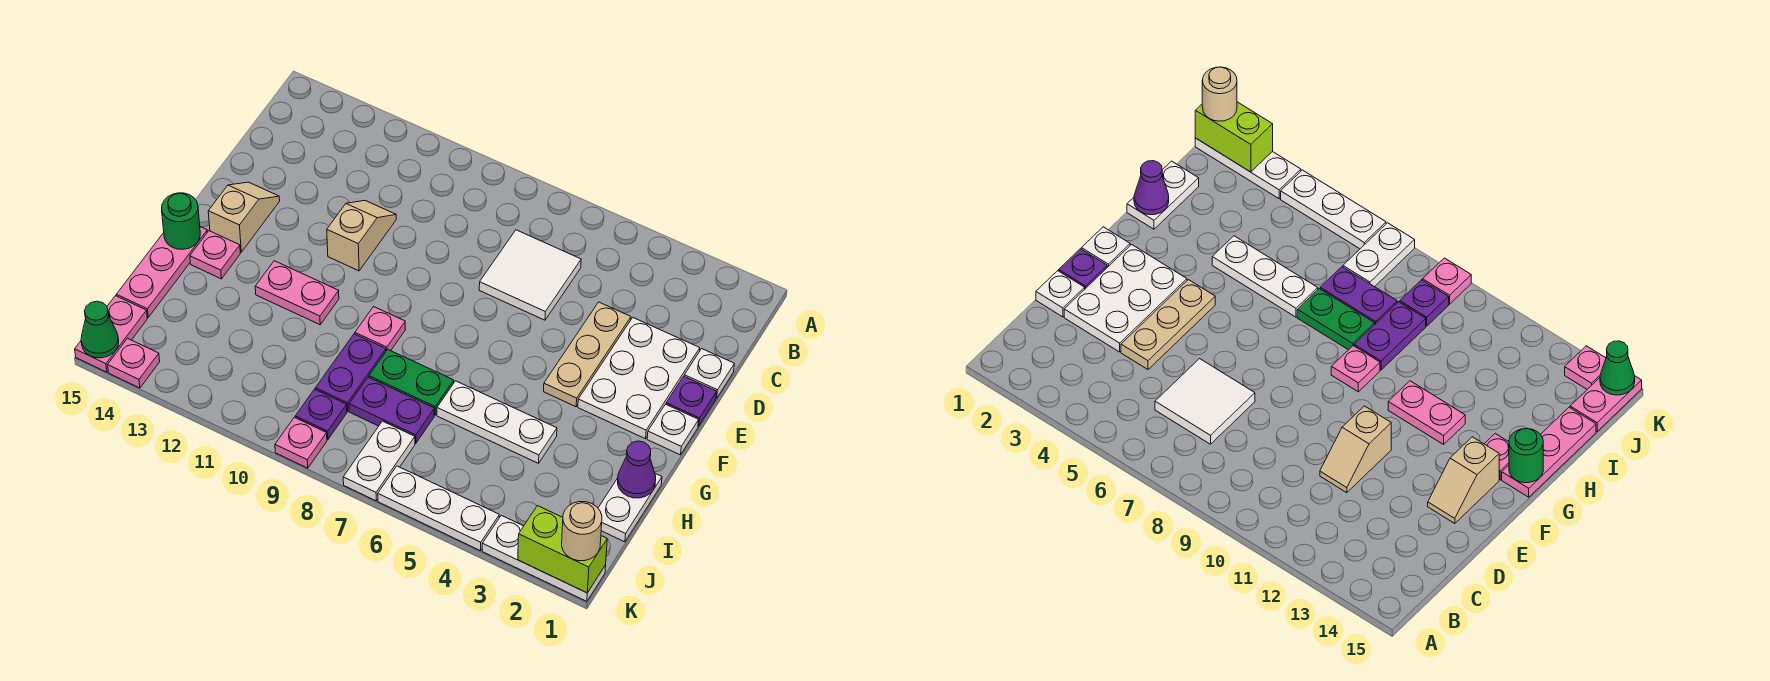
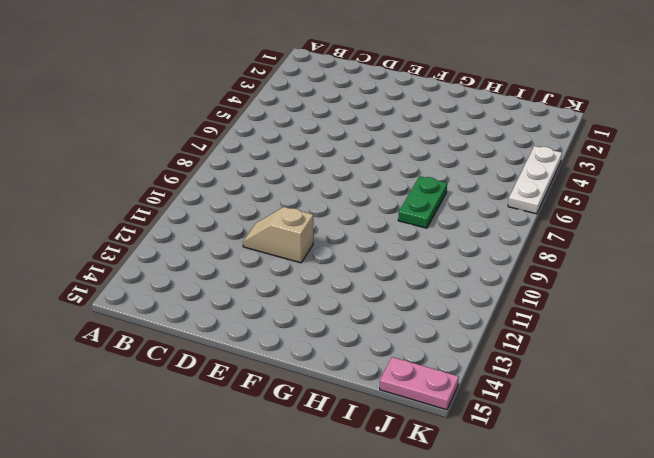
none -> white 2x2 tile [479,230,581,320]
none -> white 1x1 plate [684,349,734,398]
none -> white 2x3 plate [578,318,700,439]

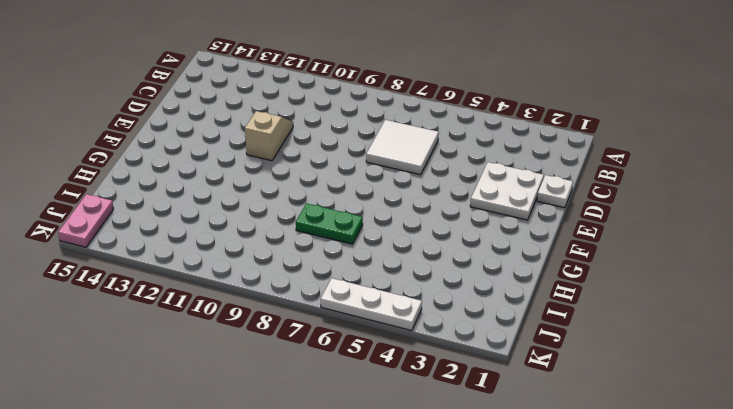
white 2x2 plate [470,162,544,220] -> white 2x3 plate [578,318,700,439]
none -> tan 1x3 plate [544,302,631,407]
none -> purple 1x1 plate [666,376,717,426]
none -> tan 1x2 slope [208,182,280,252]

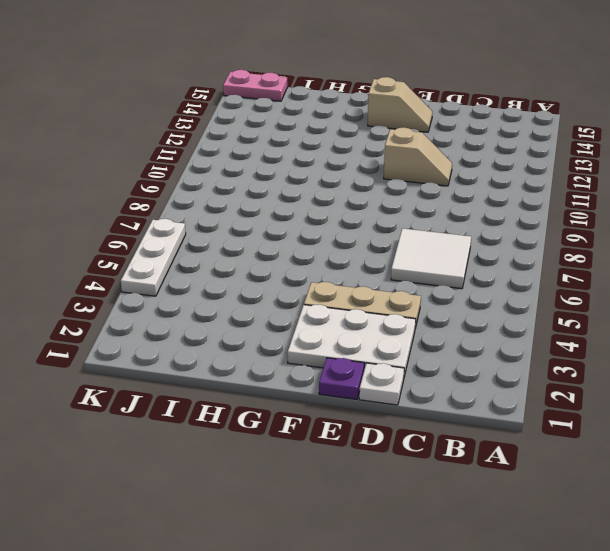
none -> white 1x1 plate [647,404,699,455]
none -> pink 1x1 plate [355,307,406,351]
none -> pink 1x2 plate [255,261,339,325]

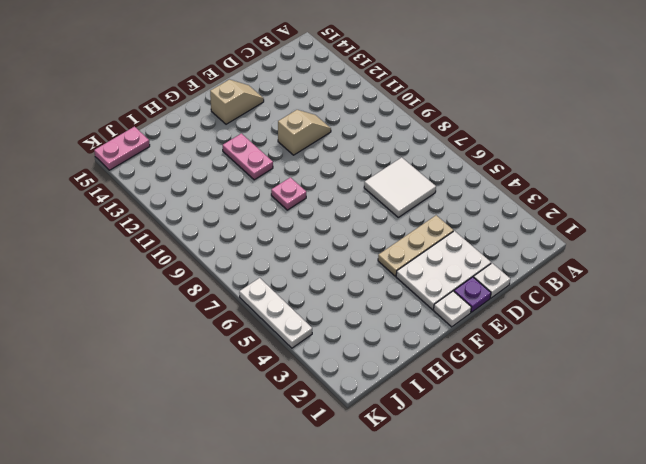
none -> pink 1x1 plate [190,231,240,279]
none -> pink 1x3 plate [116,227,207,317]
none -> white 1x2 plate [598,474,662,542]

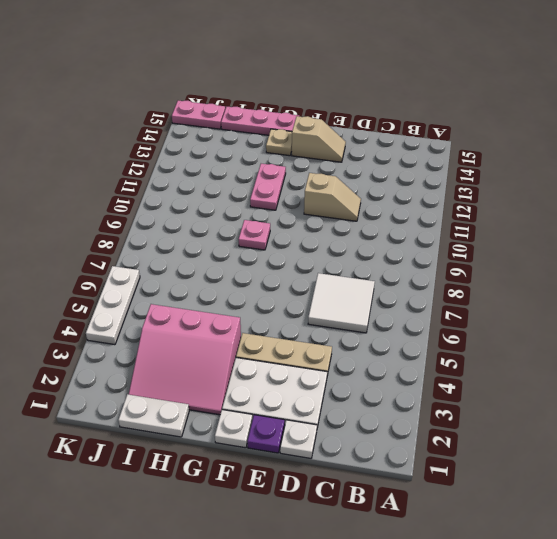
pink 3x3 slope [129,304,241,415] -> white 1x3 plate [437,381,557,463]
tan 1x1 plate [266,129,292,156] -> pink 1x1 plate [190,231,240,279]
none -> green 1x2 plate [369,350,454,415]
none -> purple 1x2 plate [315,334,386,411]
none -> purple 1x2 plate [349,377,434,443]

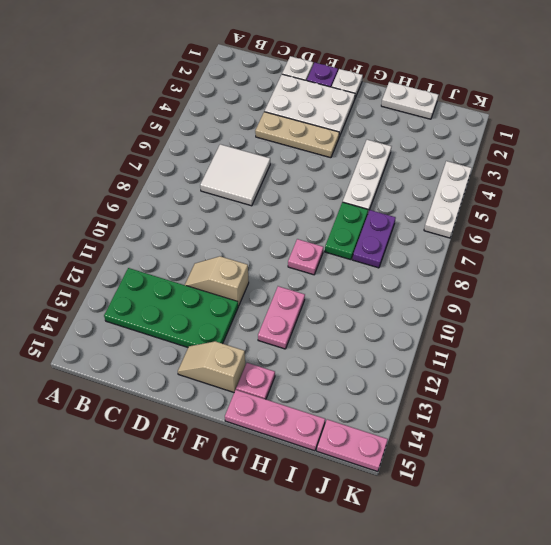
green 2x4 plate [104,268,238,347] -> none
none -> purple 1x2 plate [315,334,386,411]
none -> white 1x2 plate [343,421,415,501]
none -> purple 1x1 plate [295,389,347,440]

